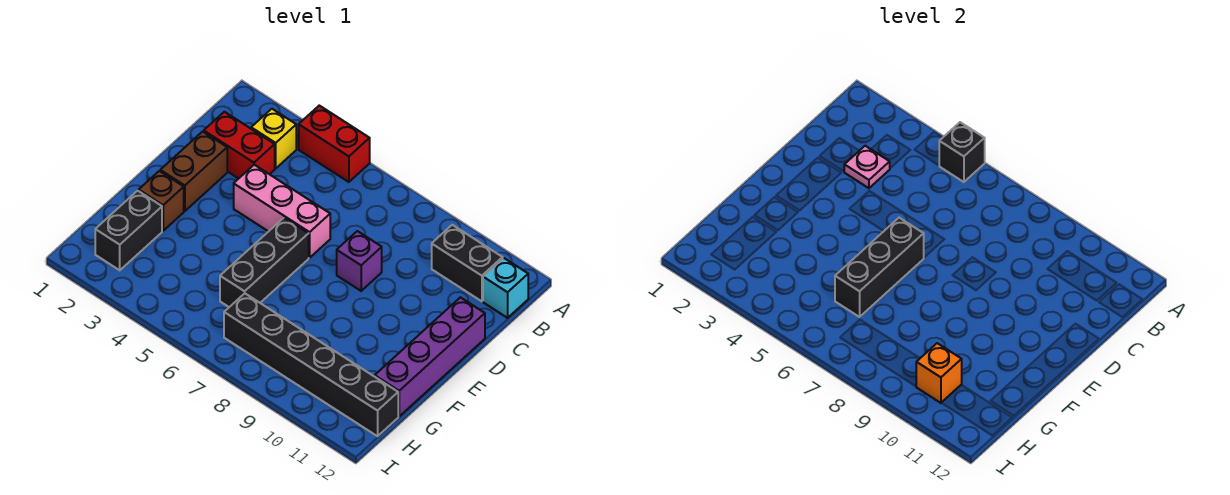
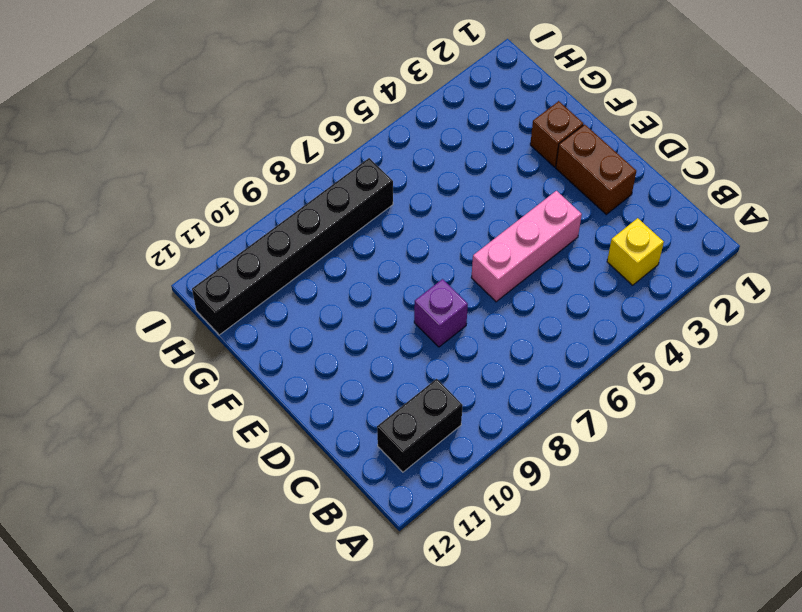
none -> red 1x2 brick [299,106,370,182]
none -> cyan 1x1 brick [483,258,528,318]
none -> red 1x2 brick [204,112,275,179]

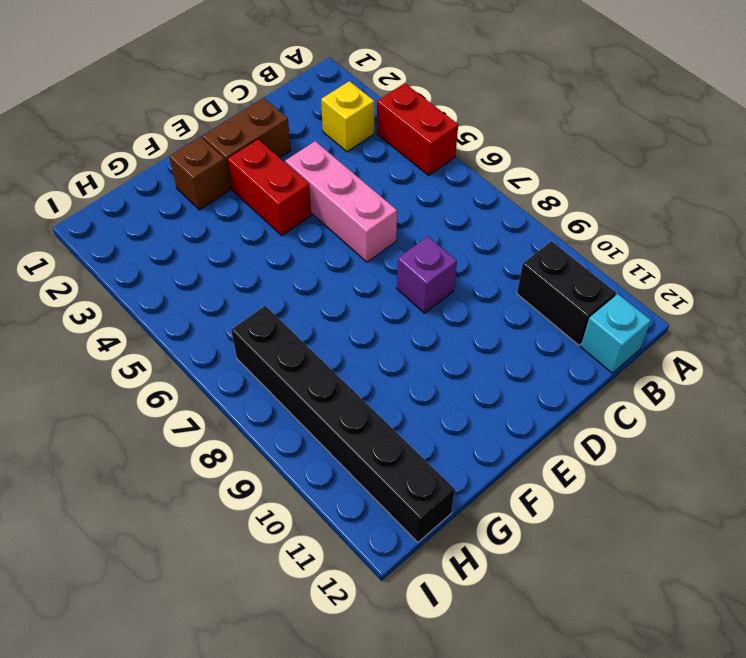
red 1x2 brick [227,139,312,236] -> red 1x2 brick moved to [204,112,275,179]
none -> purple 1x4 brick [375,297,485,416]
none -> black 1x3 brick [220,218,309,307]
none -> black 1x2 brick [95,191,162,270]

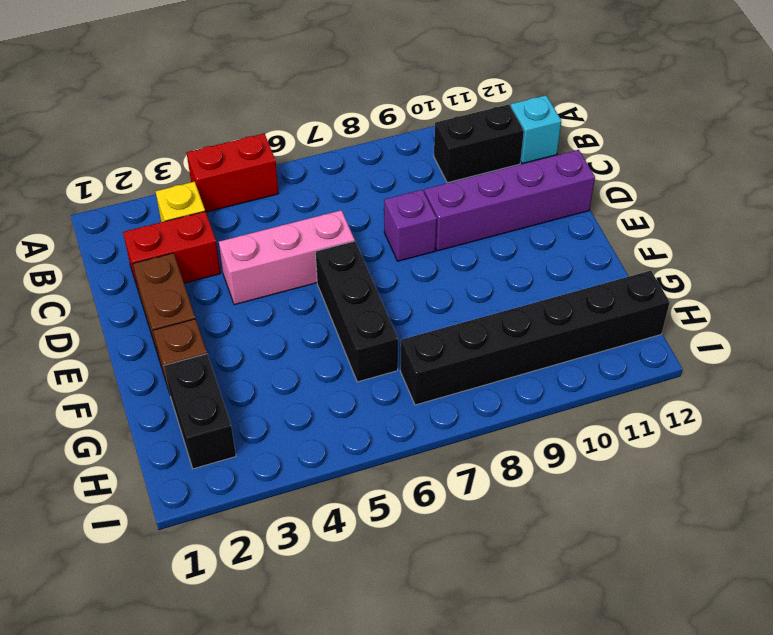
purple 1x4 brick [424,150,595,251] -> purple 1x4 brick turned to [375,297,485,416]
none -> black 1x1 brick [939,122,985,182]
none -> pink 1x1 plate [844,146,890,188]
none -> black 1x3 brick [835,218,924,317]

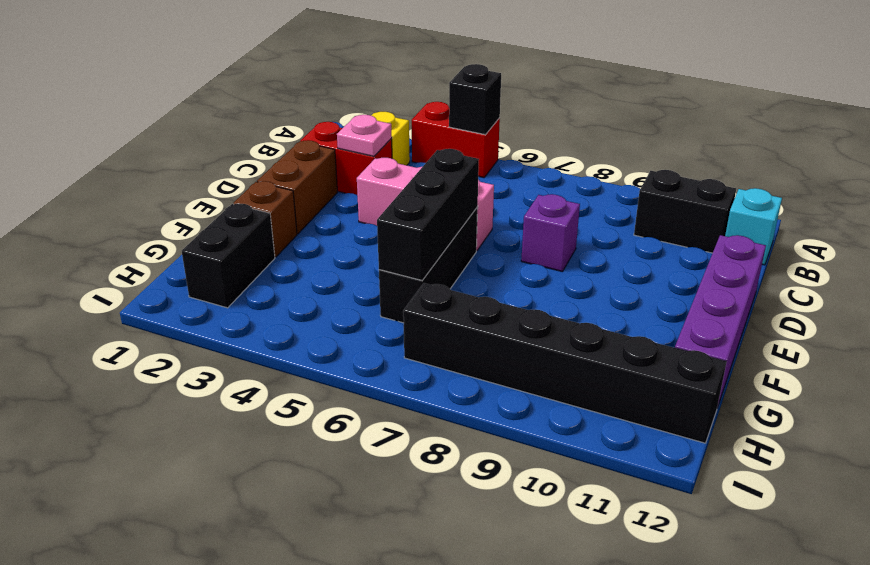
none -> orange 1x1 brick [916,343,962,403]

